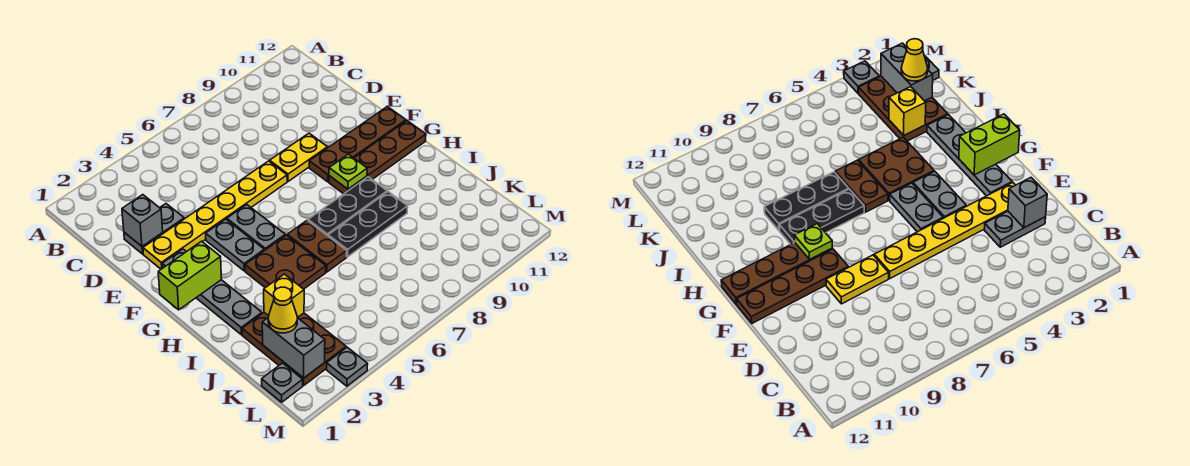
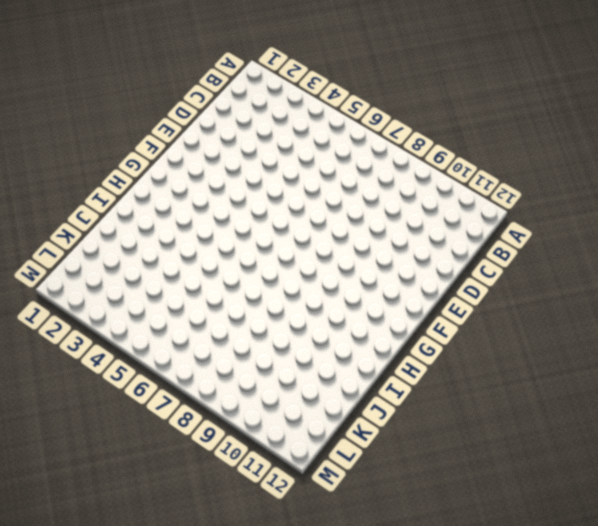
none -> grey 1x2 plate [124,204,184,254]
none -> yellow 1x6 plate [143,161,287,269]
none -> yellow 1x2 plate [270,133,327,181]

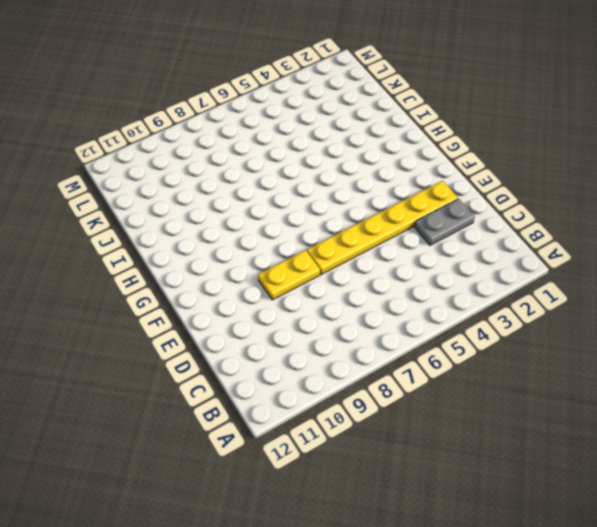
none -> grey 1x4 plate [162,249,262,335]
none -> grey 1x2 plate [206,219,264,271]
none -> grey 1x2 plate [227,205,285,251]

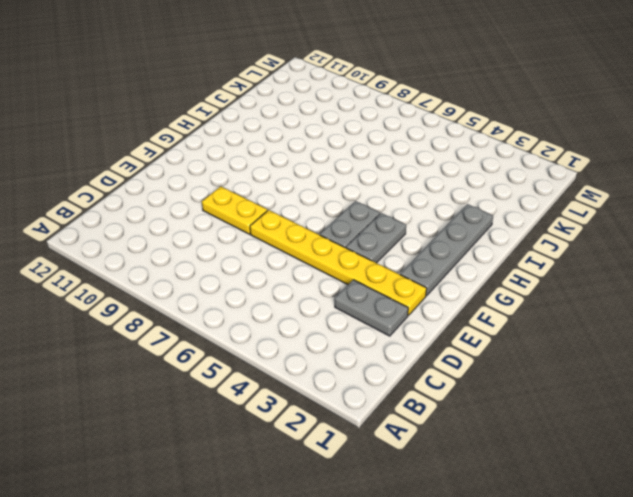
none -> brown 1x4 plate [309,107,406,182]
none -> brown 1x4 plate [329,121,426,194]
none -> brown 2x2 plate [245,235,326,289]

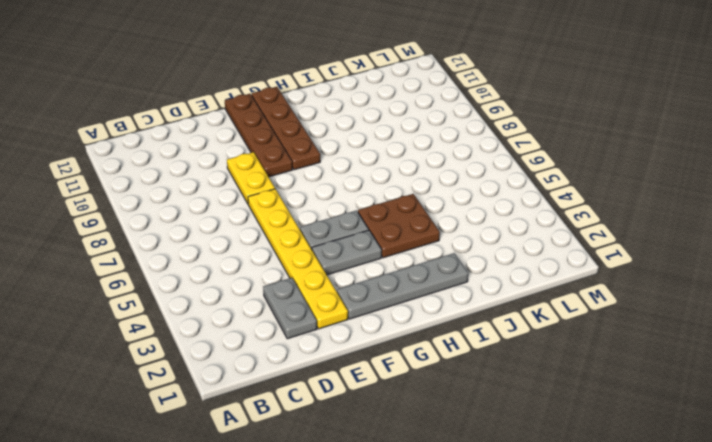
none -> brown 1x2 plate [287,220,347,272]
none -> black 1x3 plate [308,177,387,236]
none -> black 1x3 plate [328,192,408,257]

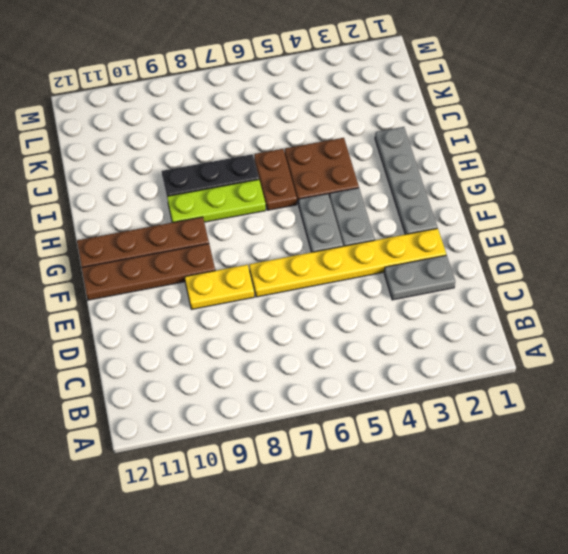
lime 1x3 plate [167,180,266,222] -> black 1x3 plate [308,177,387,236]
none -> brown 2x3 plate [242,313,346,385]
none -> grey 1x1 plate [262,363,303,402]
none -> grey 1x1 plate [327,347,368,386]

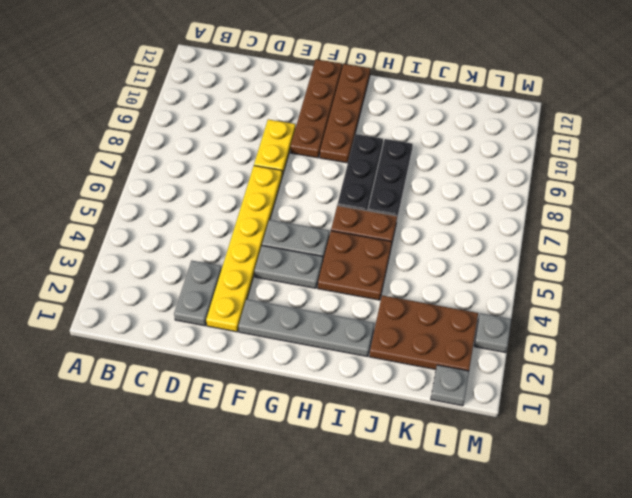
none -> grey 1x1 brick [122,195,163,246]
none -> lime 1x2 brick [158,241,222,310]
none -> lime 1x1 plate [329,154,367,189]

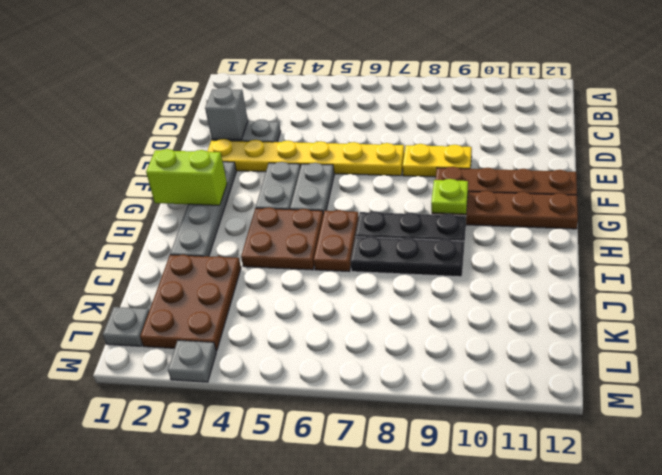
none -> yellow 1x1 brick [264,274,304,318]
none -> grey 1x2 brick [262,318,325,378]
none -> yellow 1x1 cone [268,287,297,333]

